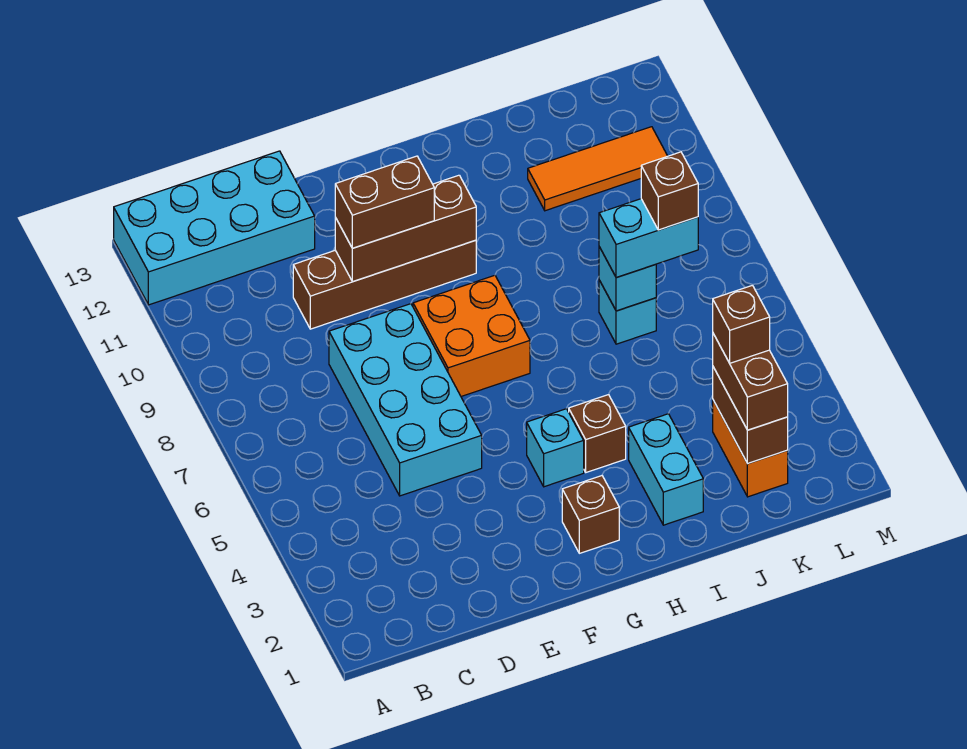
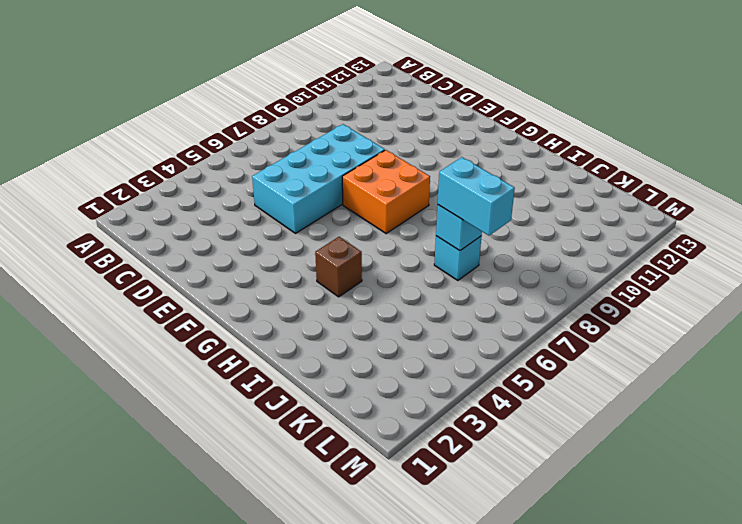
none -> cyan 2x4 brick [114,151,315,305]
none -> brown 1x4 brick [293,240,476,329]
none -> brown 1x1 brick [562,476,619,553]

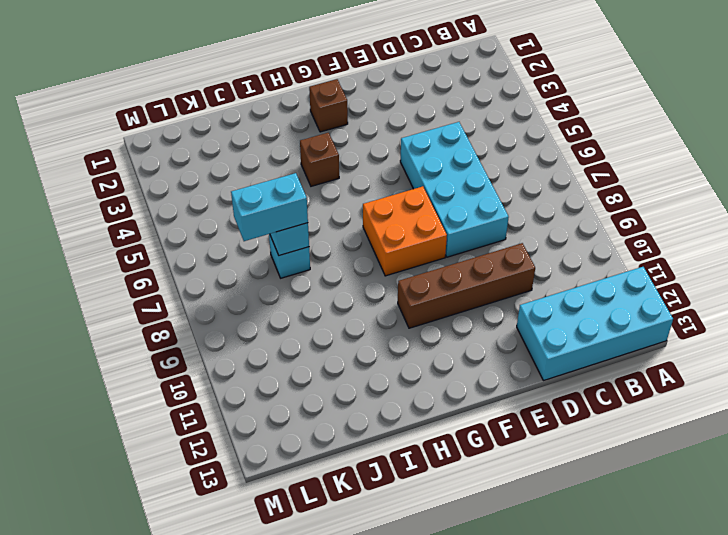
none -> cyan 1x1 brick [527,409,584,487]
none -> cyan 1x2 brick [629,414,703,525]
none -> orange 1x3 tile [528,127,667,211]

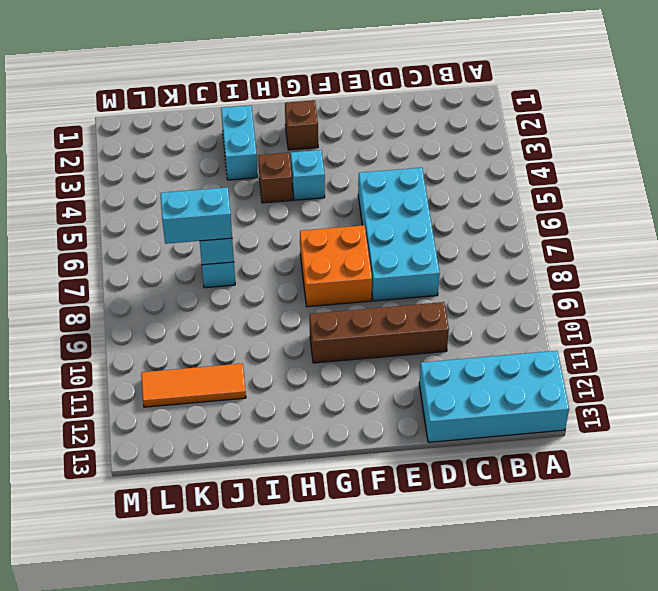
none -> orange 1x2 brick [713,400,788,497]
none -> brown 1x3 brick [335,175,476,282]
none -> brown 1x2 brick [713,367,788,464]

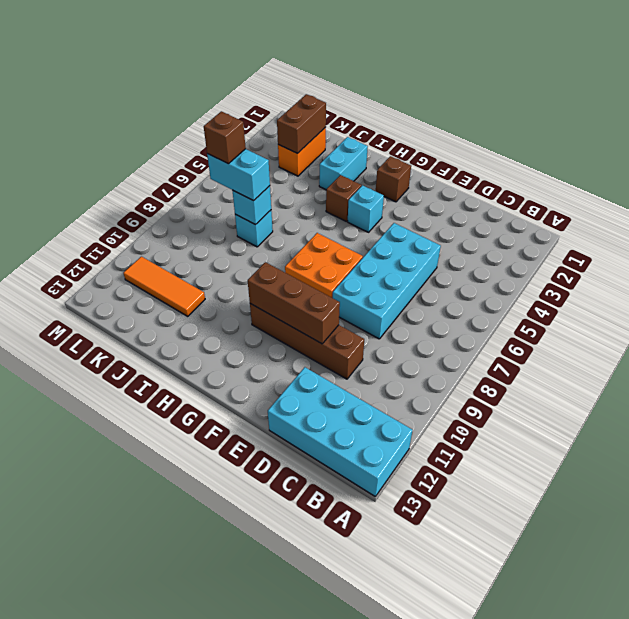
none -> brown 1x2 brick [335,156,434,248]
none -> brown 1x2 brick [713,334,788,430]
none -> brown 1x1 brick [713,285,770,363]

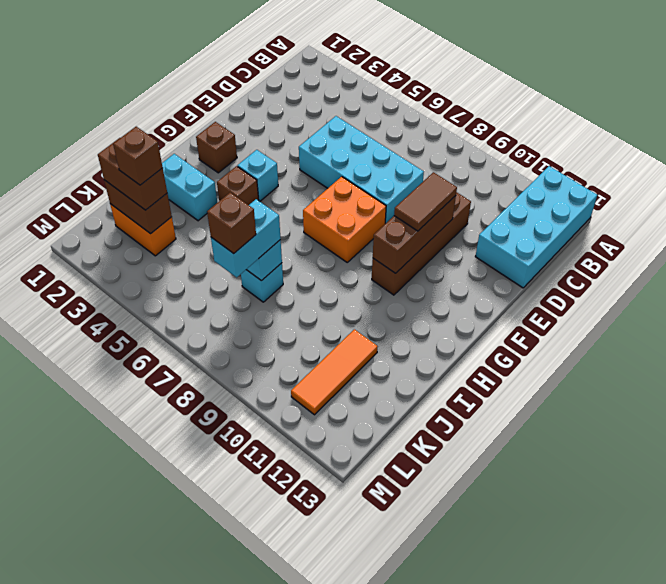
brown 1x2 tile [394,172,457,231] -> brown 1x2 brick [335,156,434,248]

